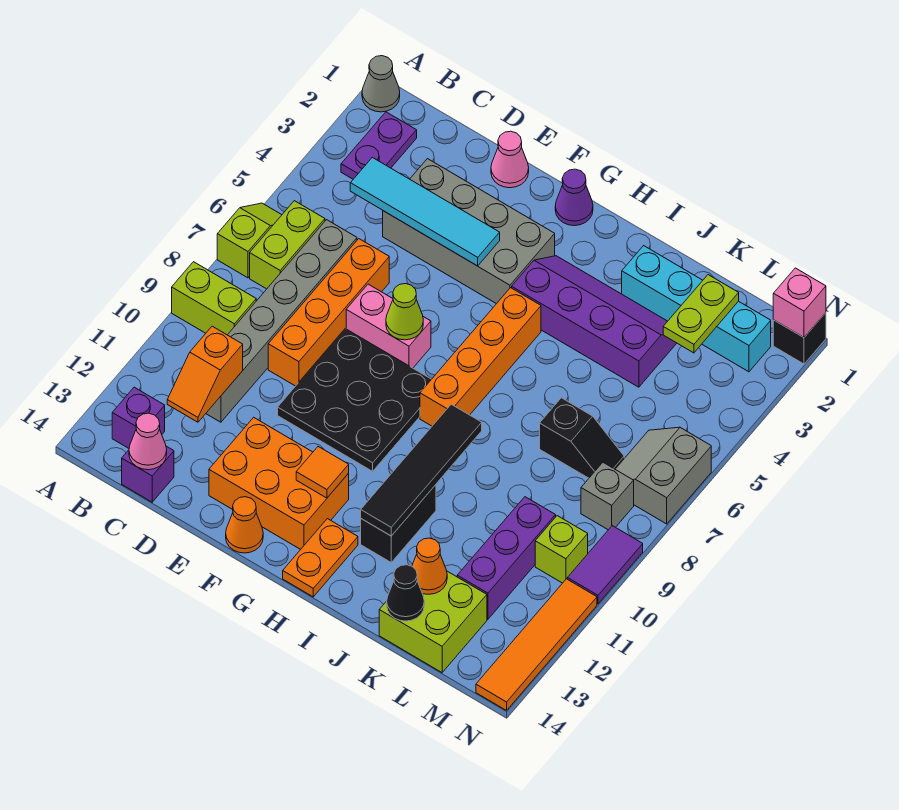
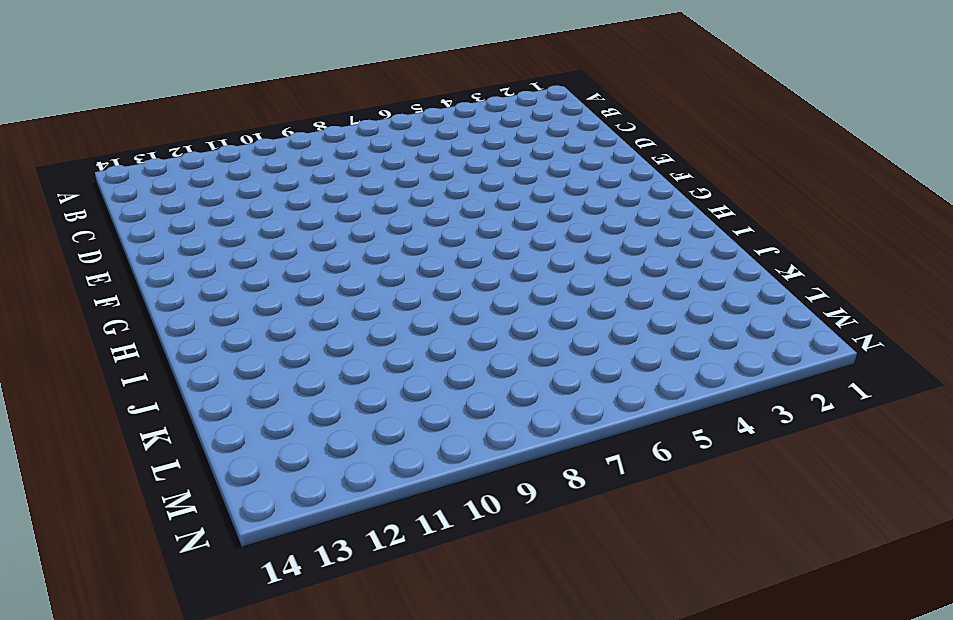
none -> grey 1x1 cone [362,56,400,112]
none -> lime 1x2 slope [217,203,281,278]
none -> lime 1x2 brick [172,262,256,335]
none -> purple 1x2 plate [341,112,417,179]

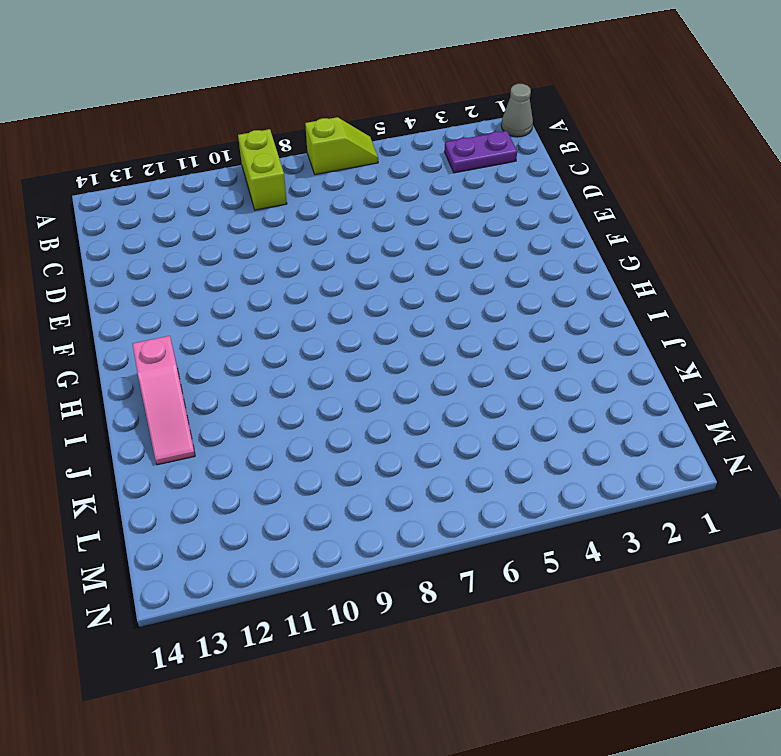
pink 1x3 slope [132,336,195,465] -> orange 1x2 plate [283,519,358,597]
none -> lime 1x2 brick [250,201,325,289]
none -> purple 1x1 brick [112,387,165,448]
none -> grey 1x6 brick [206,220,357,422]
none -> purple 1x1 brick [122,446,174,502]

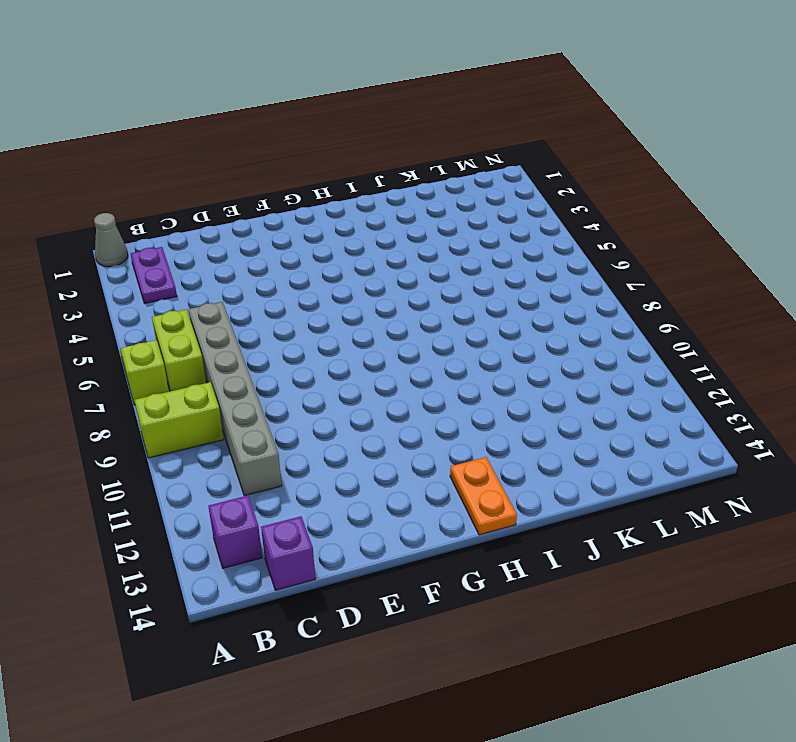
none -> grey 2x4 brick [383,159,555,304]
none -> orange 1x4 brick [268,239,389,386]
none -> pink 1x1 cone [491,131,529,188]
none -> pink 1x2 brick [346,284,431,368]

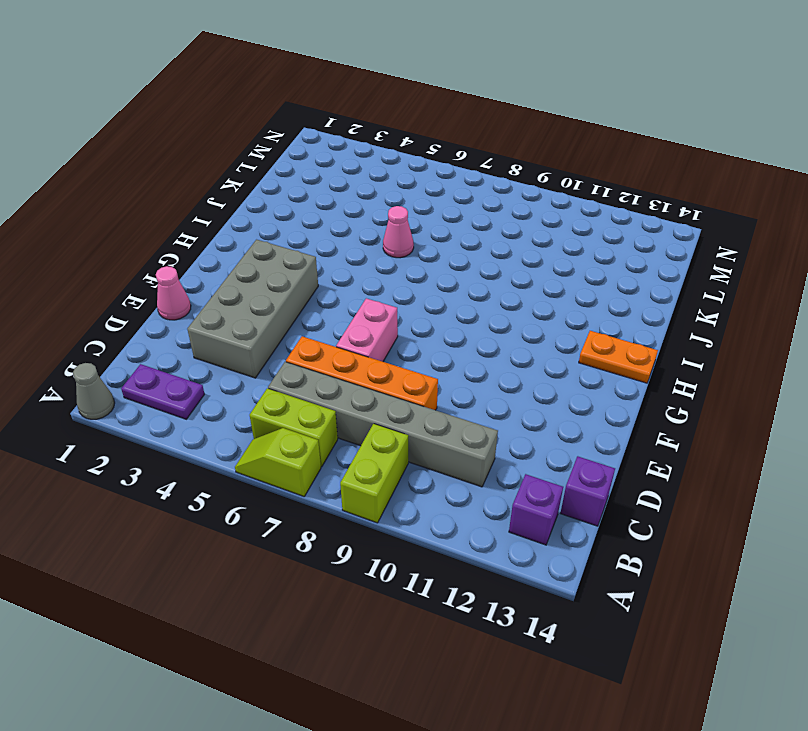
pink 1x1 cone [383,206,414,258] -> pink 1x1 cone moved to [129,413,167,470]
none -> black 3x3 plate [278,329,431,471]
none -> orange 2x3 brick [209,417,349,549]
none -> orange 1x1 cone [226,497,263,553]
none -> purple 1x1 cone [555,169,593,226]

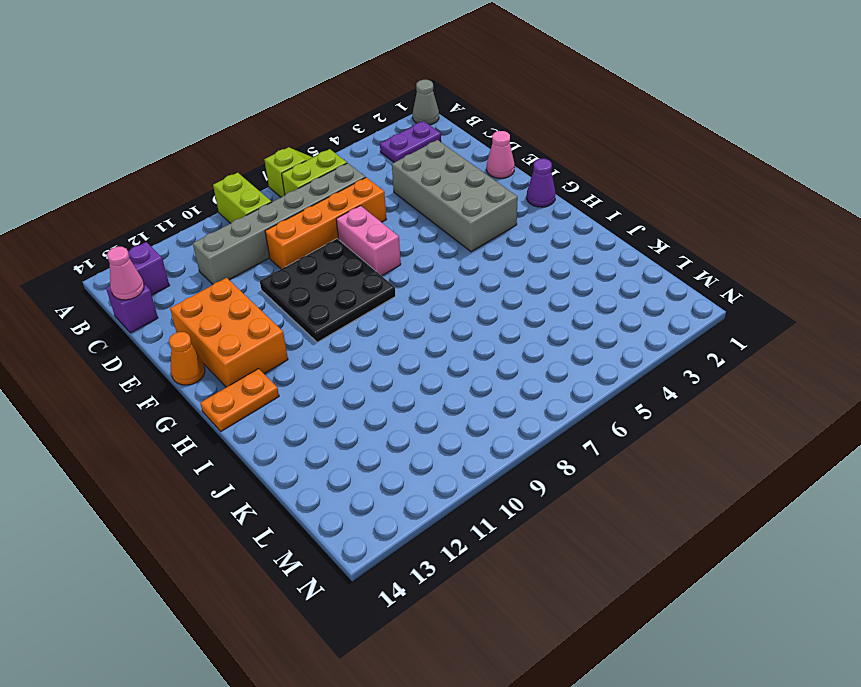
none -> purple 2x4 slope [512,256,677,387]
none -> orange 1x4 brick [420,288,541,426]
none -> black 1x2 brick [361,485,436,562]
none -> cyan 1x4 brick [622,246,771,372]

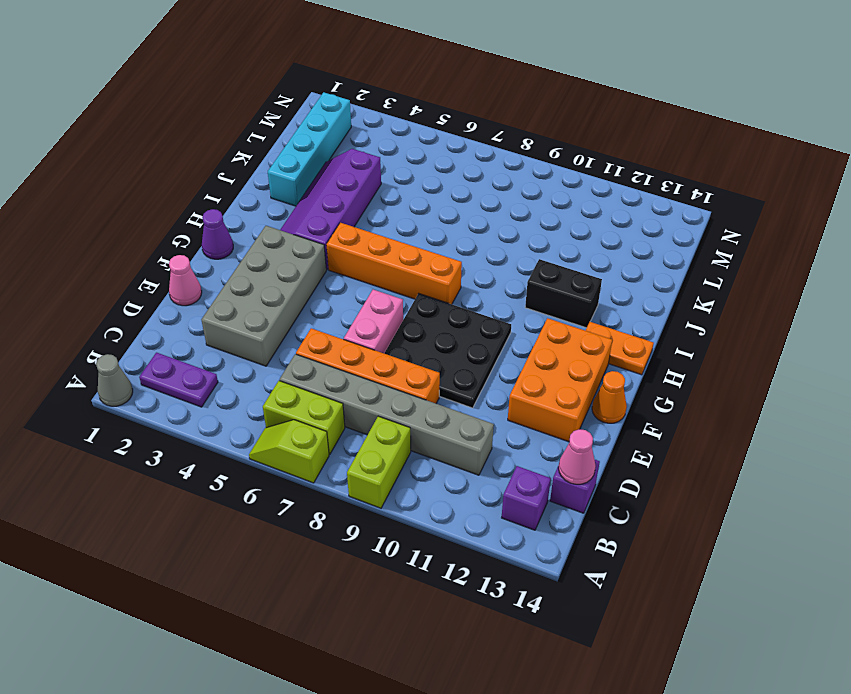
none -> black 1x2 slope [540,398,624,478]
none -> lime 2x2 brick [379,571,487,672]
none -> purple 1x3 brick [457,497,556,619]
none -> grey 2x2 slope [615,427,711,524]

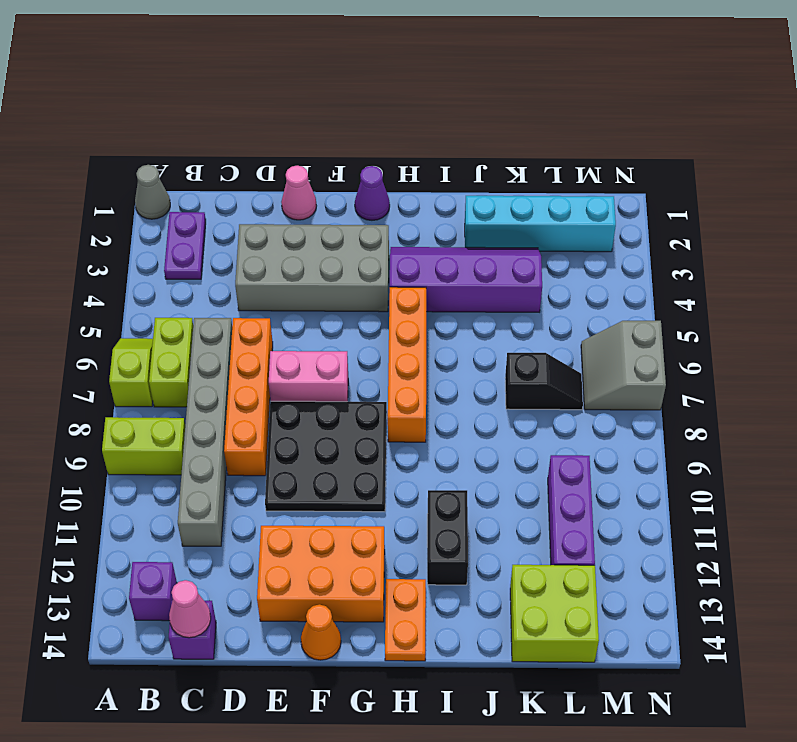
none -> grey 1x1 brick [581,463,634,530]
none -> lime 1x1 brick [535,516,588,583]
none -> black 1x1 brick [773,313,826,364]
none -> purple 1x2 tile [567,526,643,604]

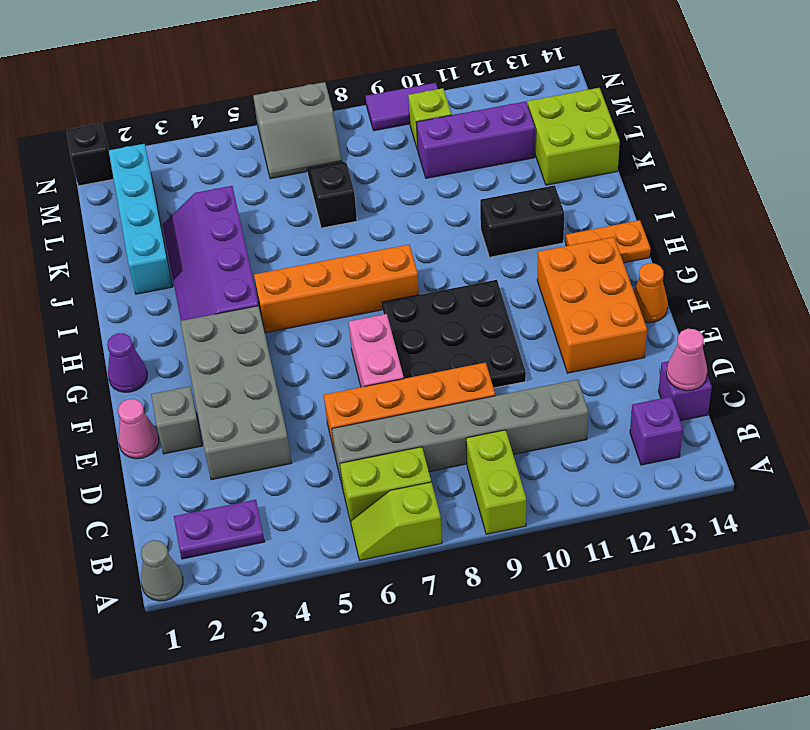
grey 1x1 brick [151,386,202,454] -> grey 1x1 brick moved to [581,463,634,530]
none -> orange 1x4 tile [476,579,597,710]
none -> cyan 1x4 tile [350,157,500,266]
none -> orange 1x2 slope [167,326,243,422]
none -> lime 1x1 cone [386,284,423,340]

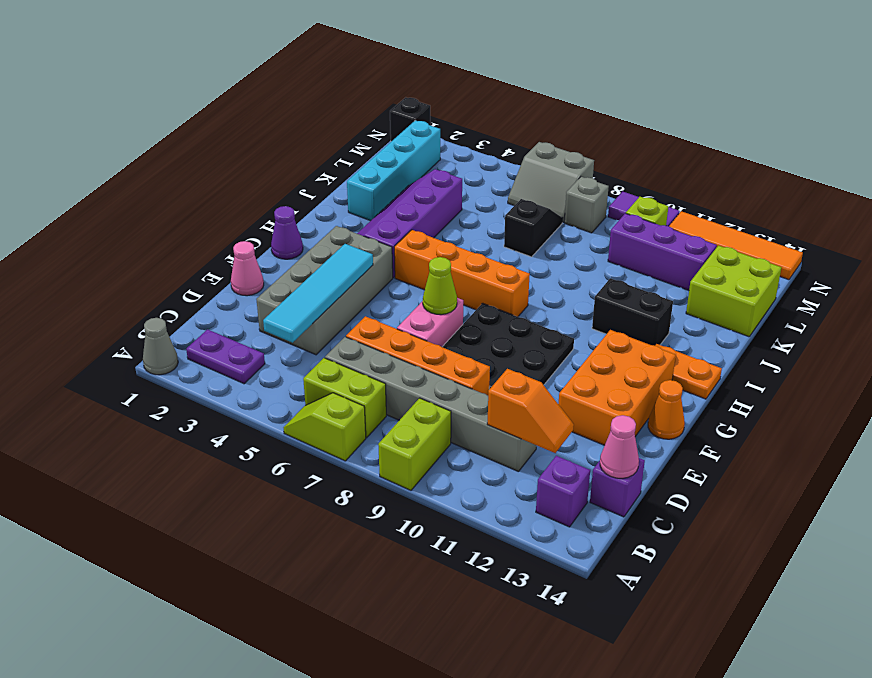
none -> orange 1x1 tile [296,447,349,498]
none -> black 1x4 tile [361,404,482,536]
none -> orange 1x1 cone [412,538,447,594]
none -> black 1x1 cone [387,565,424,621]

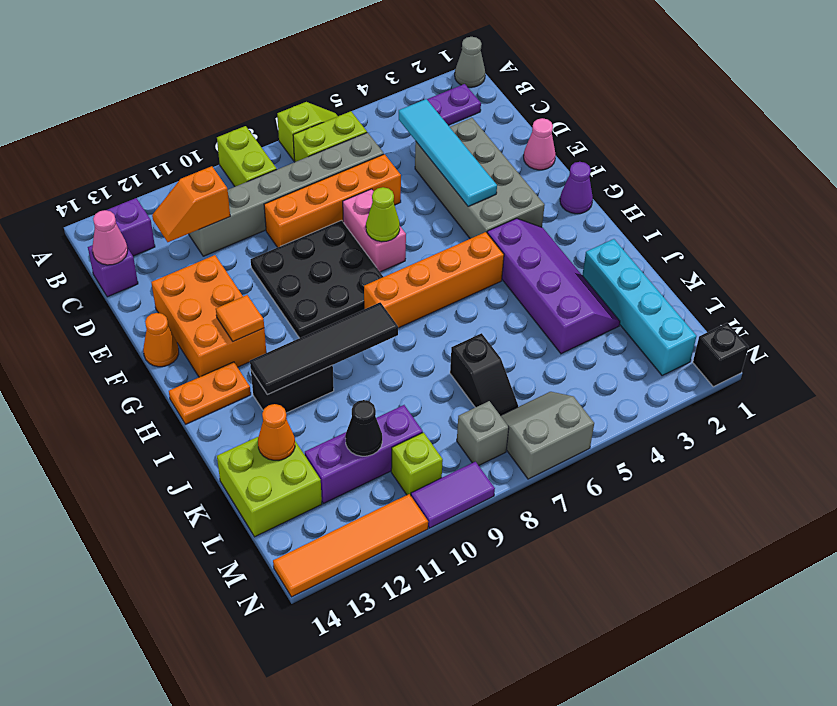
black 1x1 cone [345,400,382,456] -> black 1x1 cone moved to [387,565,424,621]
none -> lime 1x2 plate [663,275,739,353]
none -> pink 1x1 brick [773,268,826,337]

